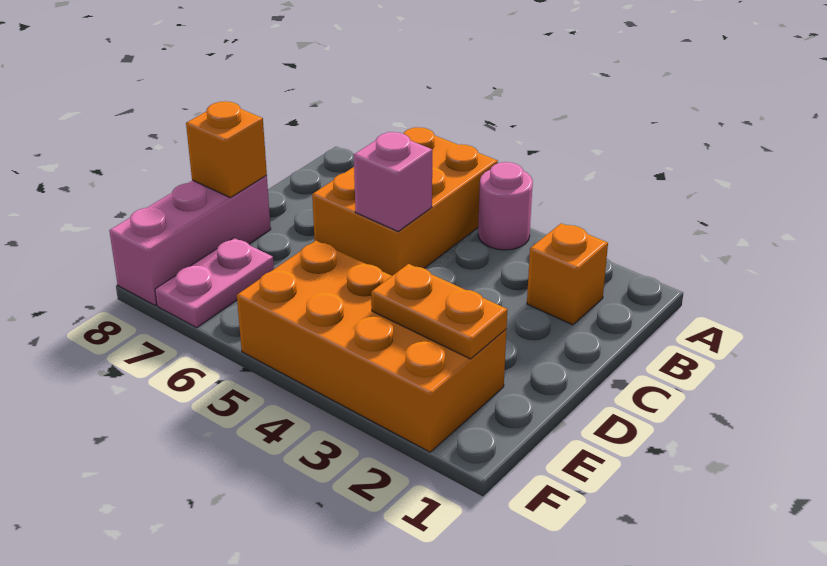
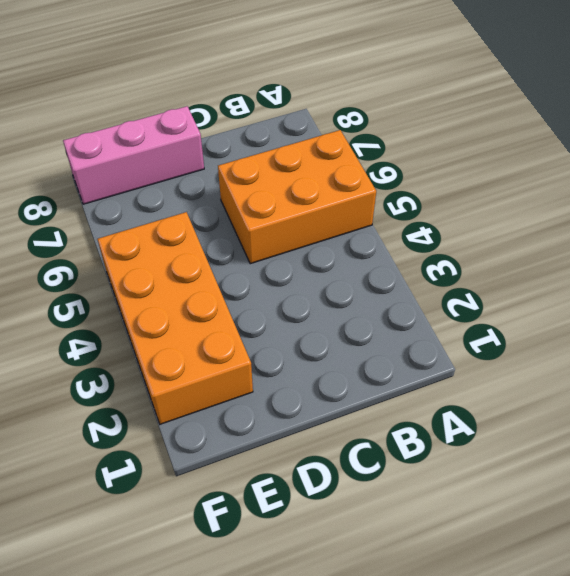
none -> pink 1x1 round brick [478,162,533,250]
none -> orange 1x1 brick [527,223,608,325]

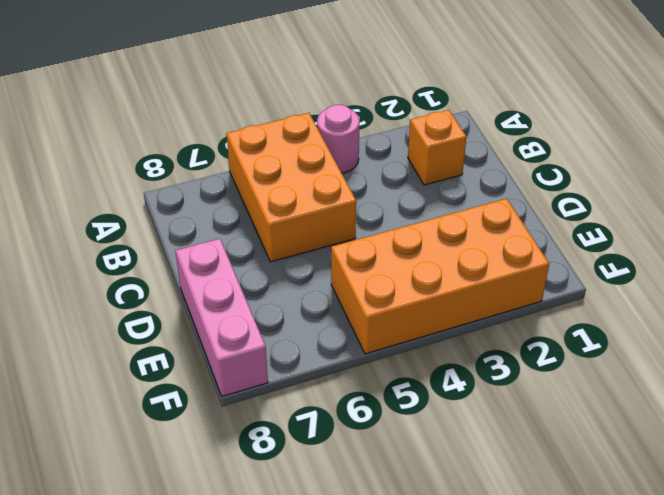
none -> pink 1x2 plate [155,238,274,328]
none -> pink 1x1 brick [354,132,432,232]

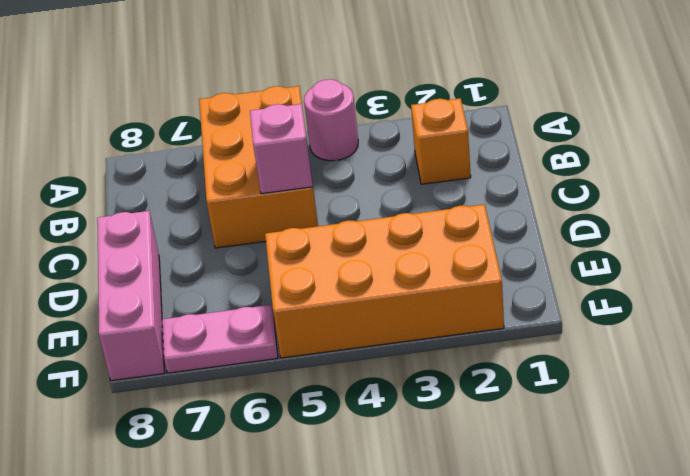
pink 1x2 plate [162,305,278,373] -> pink 1x2 plate turned to [155,238,274,328]
none -> orange 1x1 brick [186,101,267,198]
none -> orange 1x2 plate [371,264,507,359]

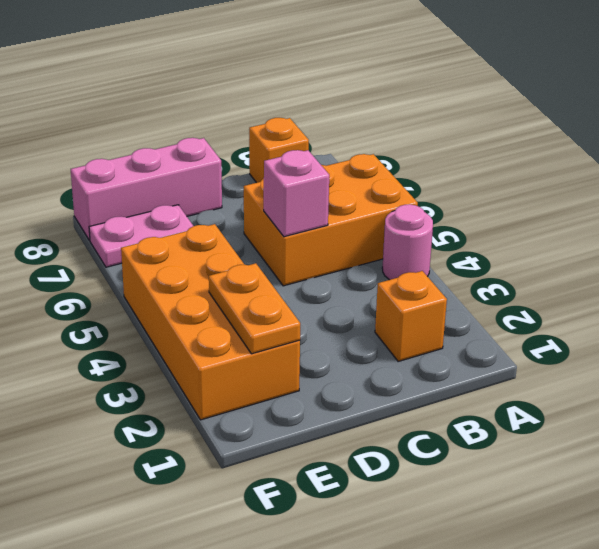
orange 1x1 brick [249,118,309,183] -> orange 1x1 brick moved to [186,101,267,198]

